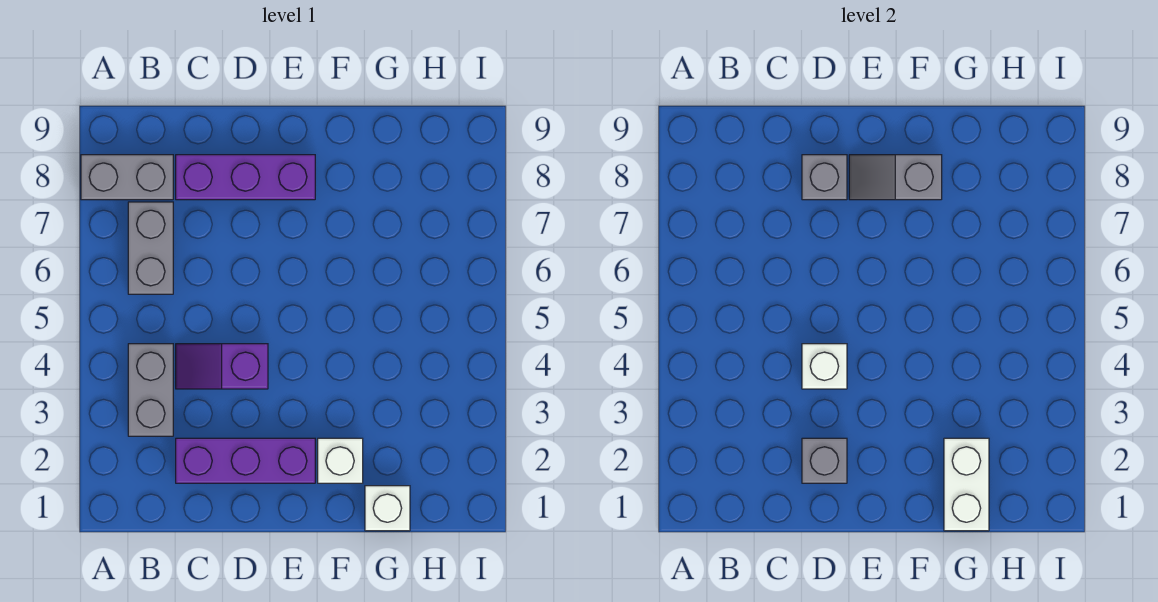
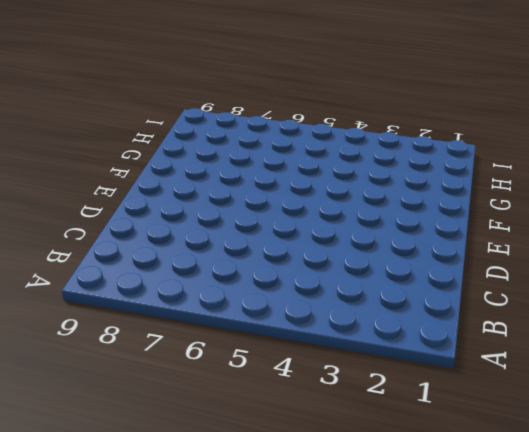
none -> grey 1x2 brick [81,155,173,200]
none -> grey 1x2 brick [128,344,173,436]
none -> grey 1x2 brick [128,202,173,294]

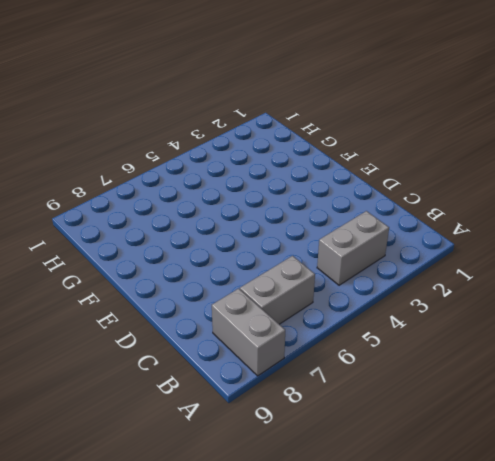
none -> purple 1x3 brick [176,438,315,483]
none -> purple 1x2 slope [176,344,268,389]
none -> purple 1x3 brick [176,155,315,200]

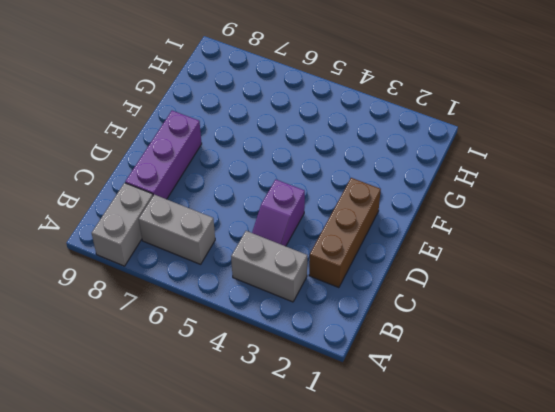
brown 1x3 brick [309,178,381,288] -> purple 1x3 brick [176,438,315,483]
none -> white 1x1 brick [318,438,363,483]
none -> white 1x1 brick [365,486,410,531]
none -> grey 1x1 brick [802,438,847,483]

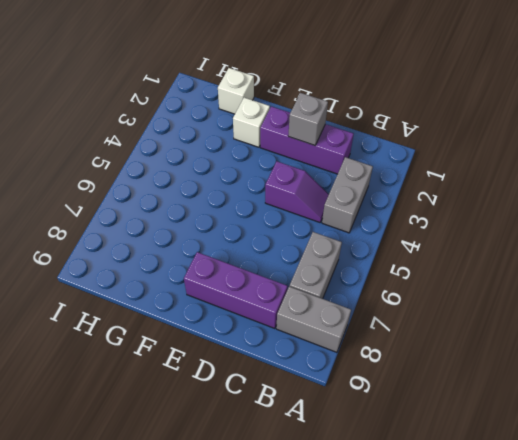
none -> white 1x1 brick [802,344,847,389]
none -> grey 1x1 brick [802,155,847,200]
none -> grey 1x2 slope [849,155,942,200]

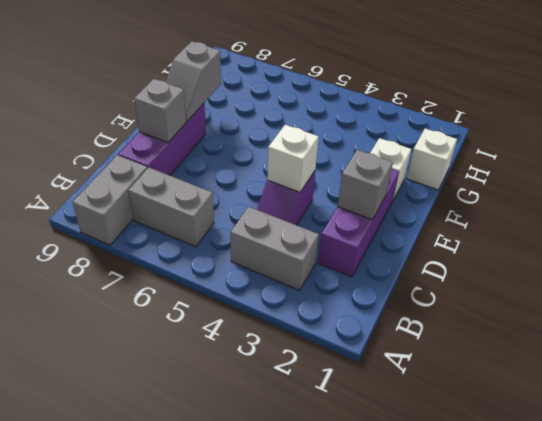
none -> white 1x2 brick [944,438,989,531]

